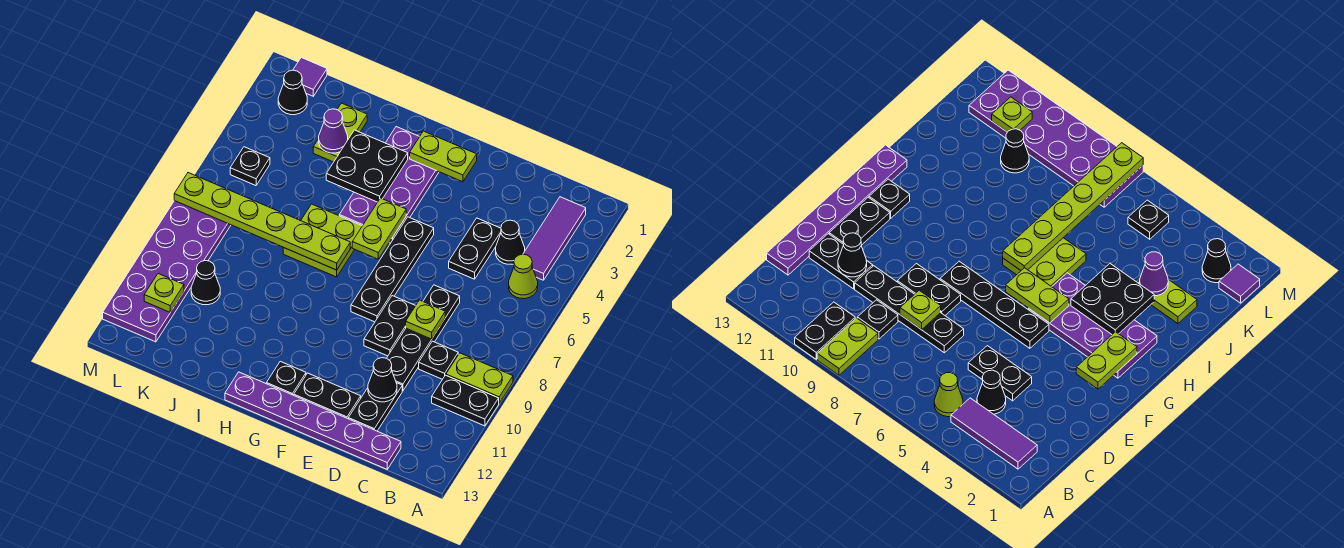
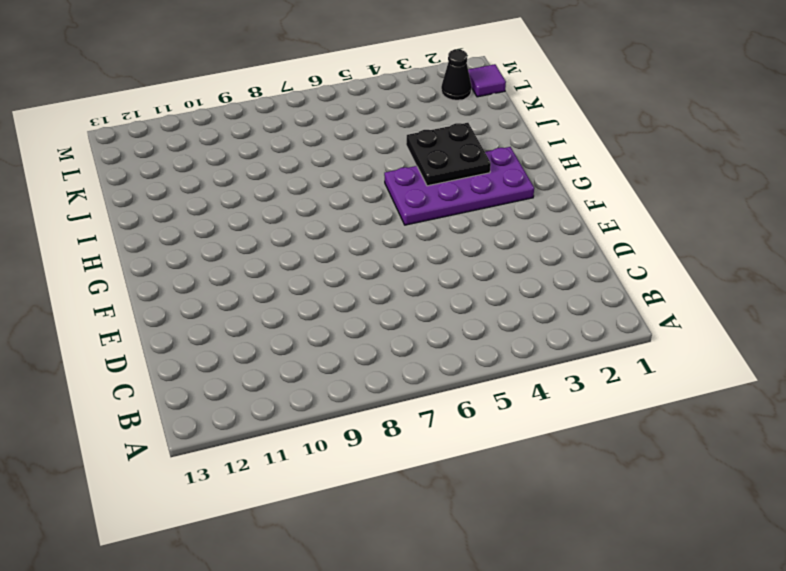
none -> lime 1x2 plate [446,353,513,403]
none -> black 1x2 plate [432,375,499,426]
none -> purple 1x3 tile [523,197,586,280]
none -> lime 1x1 cone [509,254,538,299]

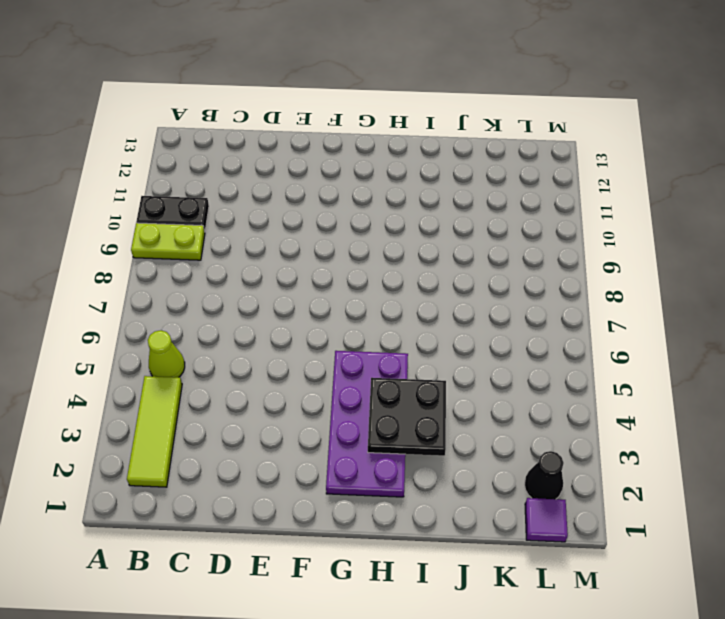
lime 1x3 tile [127,376,182,487] -> purple 1x3 tile [523,197,586,280]
none -> black 1x1 cone [496,220,525,264]
none -> black 1x1 plate [419,341,458,379]
none -> purple 1x6 plate [225,372,401,469]
none -> black 1x2 plate [449,218,501,279]

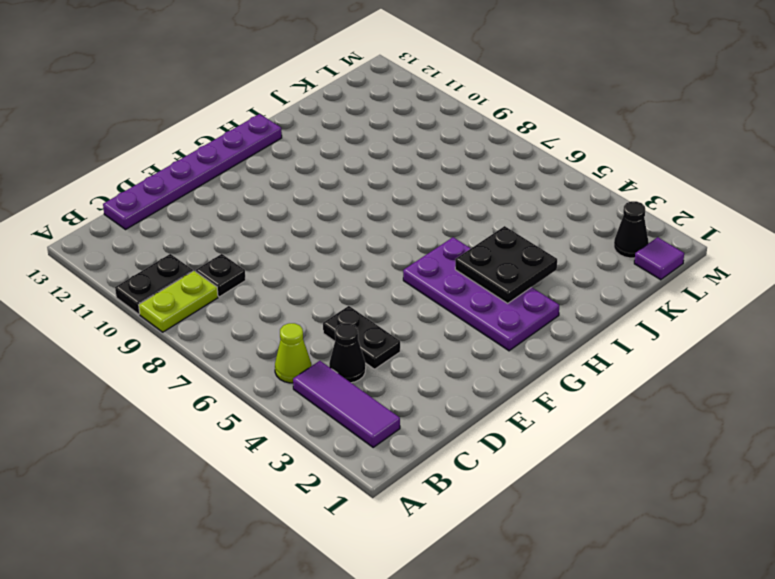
none -> black 1x4 plate [387,285,460,391]
none -> black 1x2 plate [348,383,402,431]
none -> black 1x2 plate [364,296,416,356]
none -> black 1x2 plate [294,373,361,419]

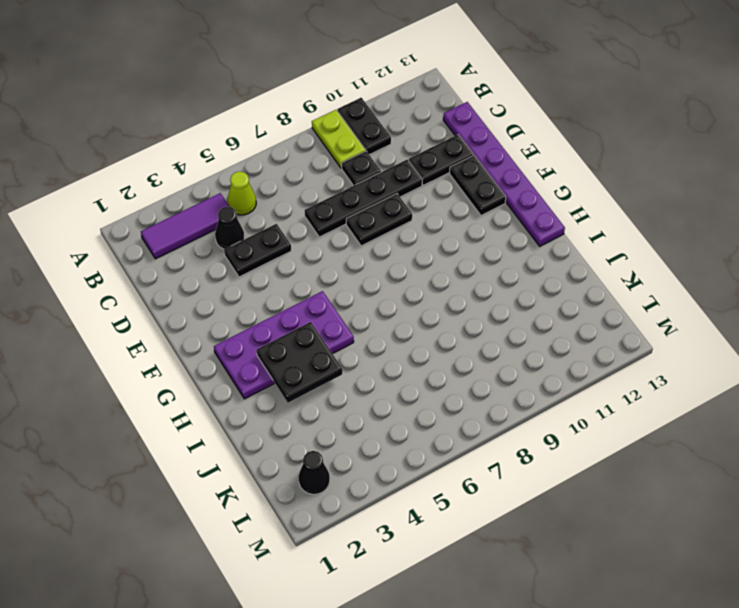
none -> black 1x4 plate [351,217,434,322]
none -> black 1x1 plate [267,361,306,395]
none -> lime 2x2 plate [283,204,362,277]
none -> lime 1x2 plate [313,103,367,162]

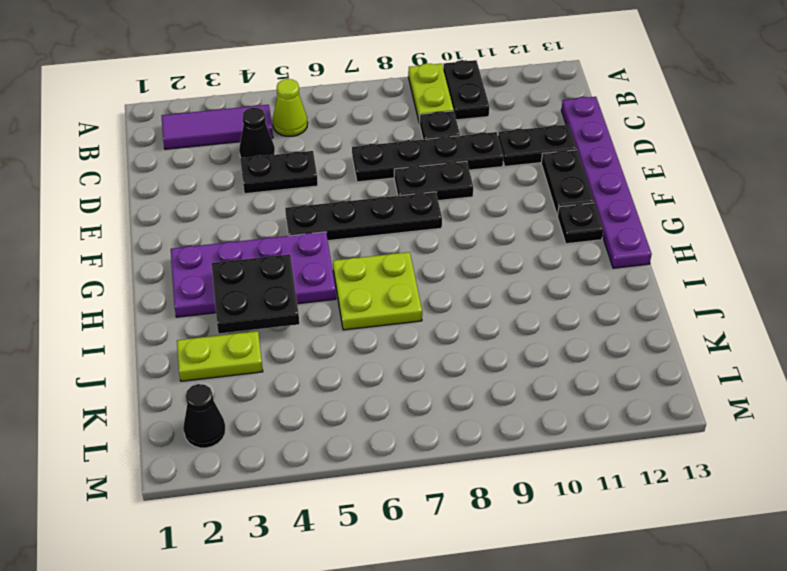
none -> black 1x1 cone [191,261,220,305]
none -> purple 1x1 tile [293,57,327,96]
none -> black 1x1 plate [230,147,270,186]
none -> purple 2x6 plate [103,201,231,342]

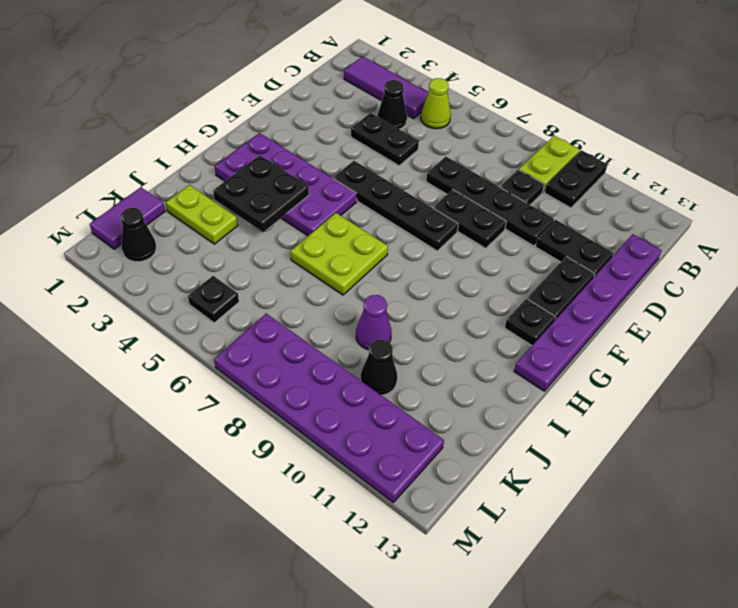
purple 1x1 cone [356,295,392,350] -> purple 1x1 cone moved to [319,109,348,153]
purple 1x2 tile [90,187,165,249] -> purple 1x1 tile [293,57,327,96]
none -> lime 1x1 plate [406,300,445,339]
none -> black 1x1 cone [368,358,397,402]
none -> lime 1x2 plate [410,131,477,182]
none -> lime 1x2 plate [352,198,406,259]

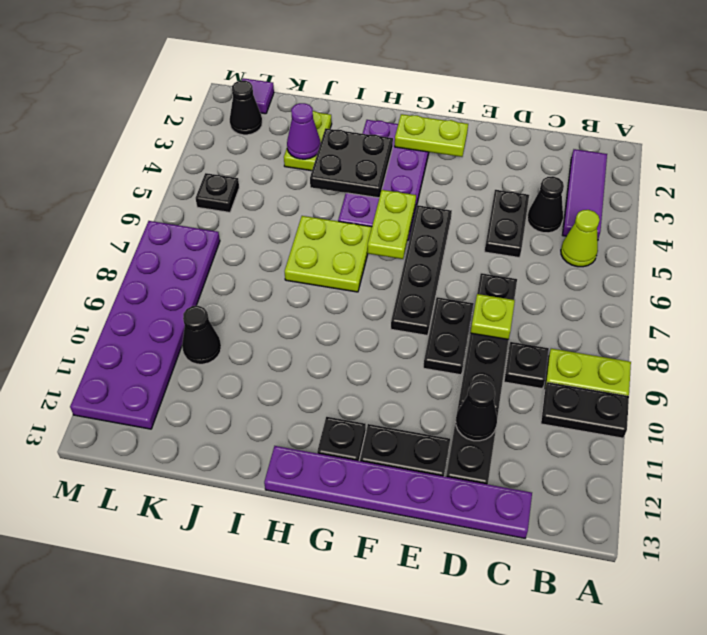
none -> lime 1x6 plate [174,173,350,270]
none -> lime 1x1 plate [144,274,184,312]

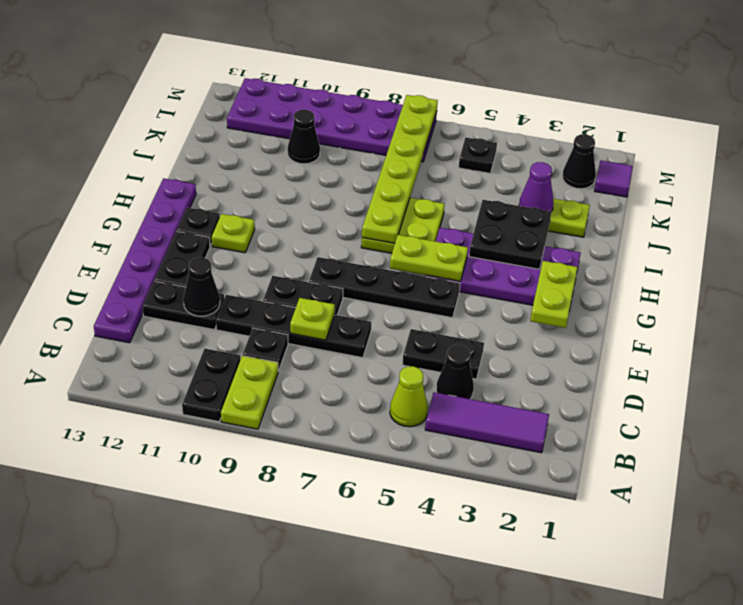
lime 1x1 plate [212,214,255,253] -> lime 1x1 plate moved to [144,274,184,312]

